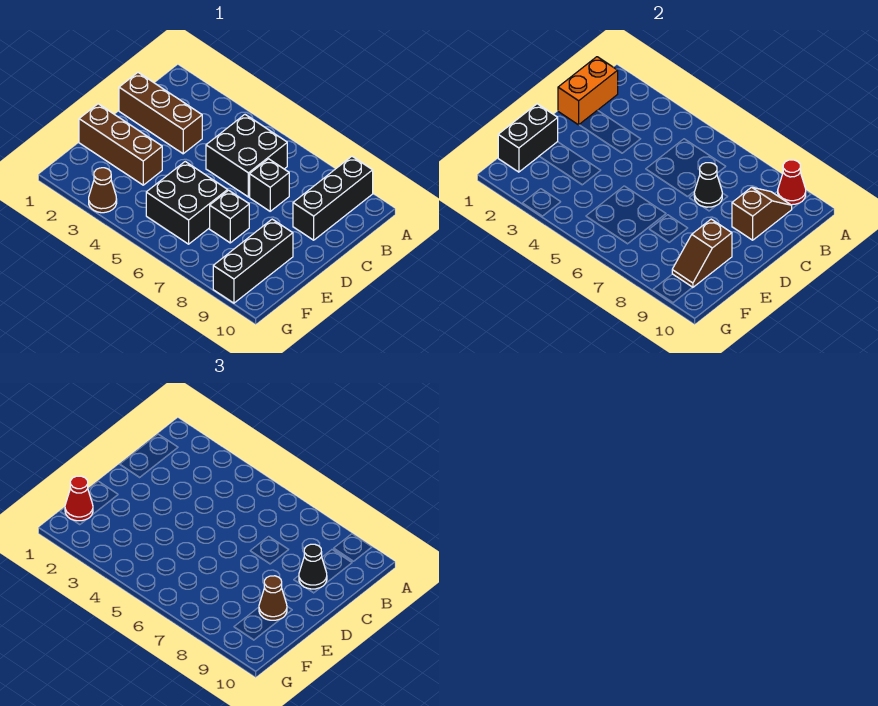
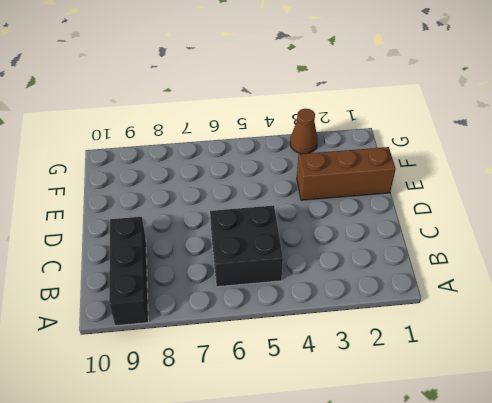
none -> brown 1x3 brick [119,73,202,154]
none -> black 1x1 brick [250,159,289,211]
none -> black 2x2 brick [146,162,228,244]

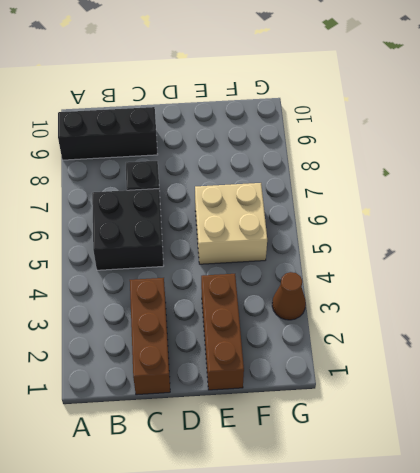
tan 2x2 brick [195,183,267,264] -> black 2x2 brick [146,162,228,244]
none -> black 1x1 brick [210,190,249,243]
none -> black 1x3 brick [213,219,293,303]
none -> red 1x1 cone [778,160,806,205]

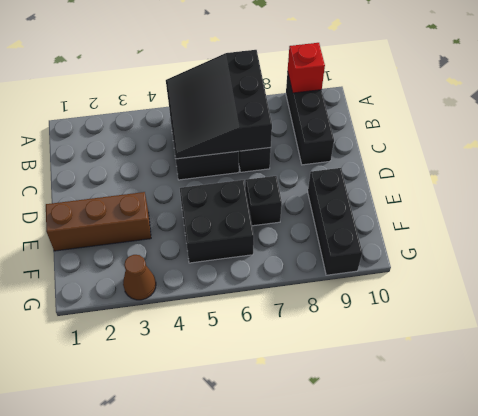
black 3x3 slope [166,50,272,159] -> black 1x1 cone [694,163,722,207]
red 1x1 brick [288,43,325,93] -> red 1x1 cone [778,160,806,205]
none -> brown 1x3 brick [119,73,202,154]
none -> orange 1x2 brick [558,57,618,125]
none -> brown 1x2 slope [732,187,792,240]

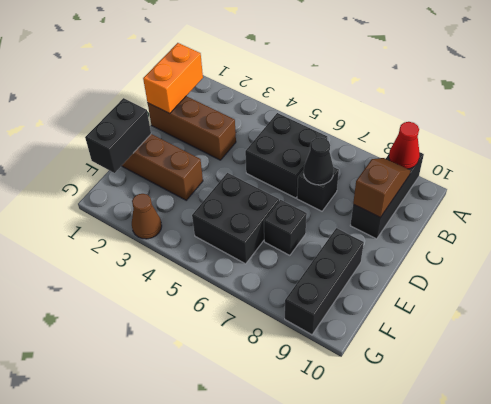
none -> brown 1x2 slope [672,219,732,287]
none -> black 1x1 cone [299,544,327,589]
none -> brown 1x1 cone [259,576,287,620]

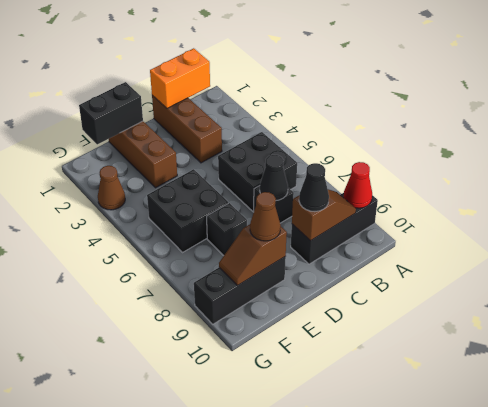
none -> red 1x1 cone [65,476,93,521]

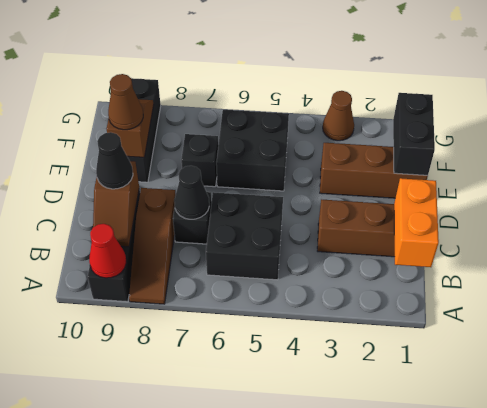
brown 1x3 slope [129,188,176,304] -> none
none -> red 1x1 cone [65,476,93,521]

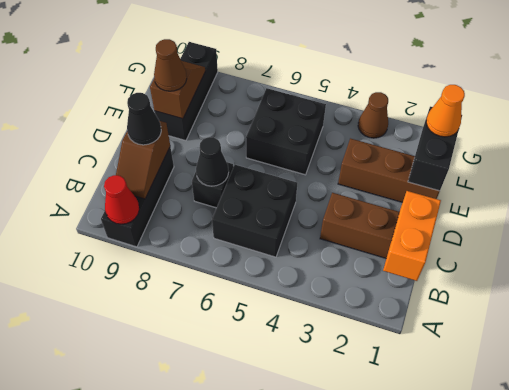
orange 1x1 cone [426,85,465,137] -> red 1x1 cone [65,476,93,521]
none -> black 1x1 brick [210,190,249,243]

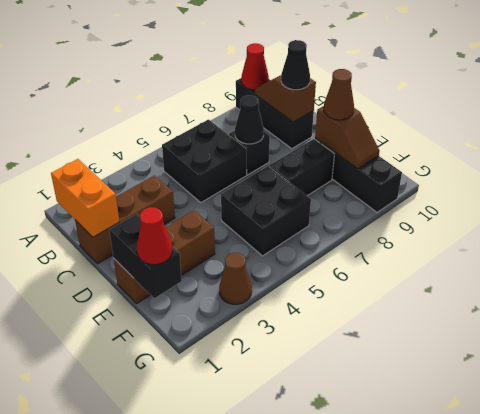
black 1x2 brick [269,139,334,196] -> black 1x1 brick [210,190,249,243]

